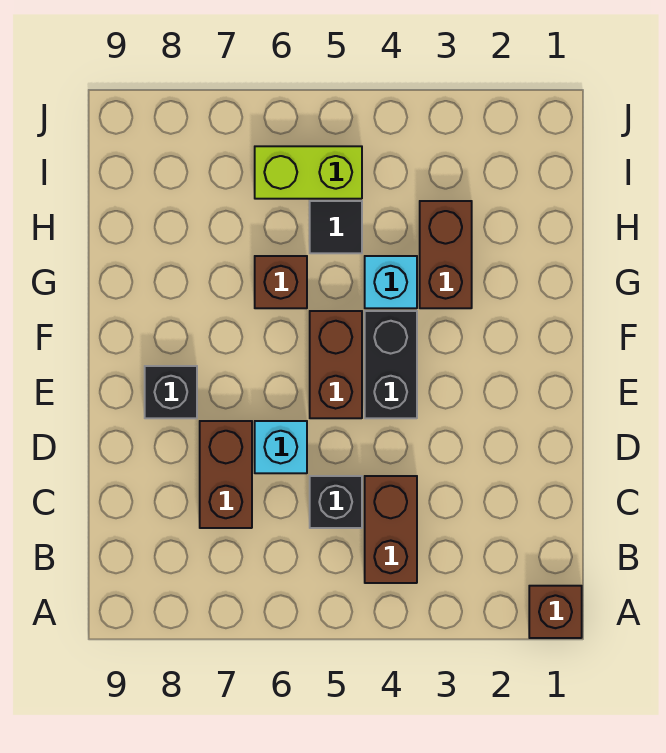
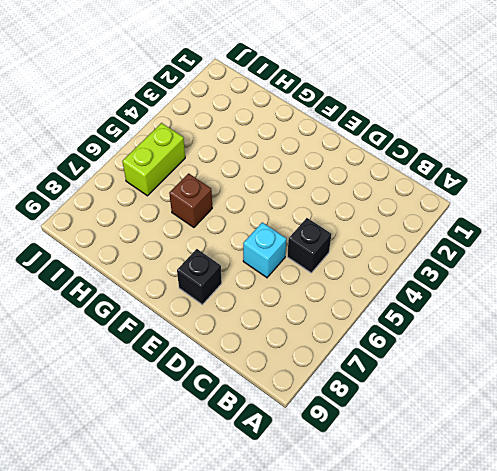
none -> brown 1x1 brick [529,586,582,638]
none -> brown 1x2 brick [365,476,417,583]
none -> brown 1x2 brick [200,421,252,528]

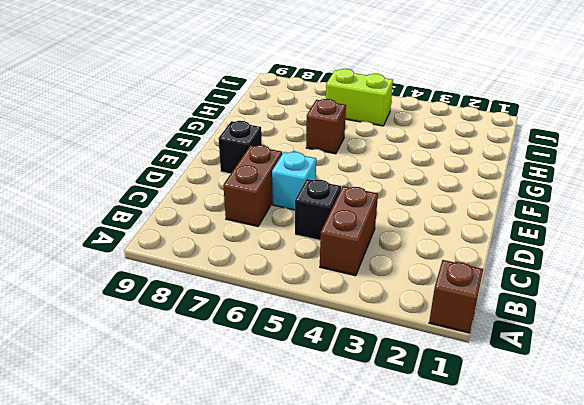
none -> black 1x2 brick [365,311,417,418]
none -> brown 1x2 brick [310,311,362,418]
none -> brown 1x2 brick [420,201,472,308]

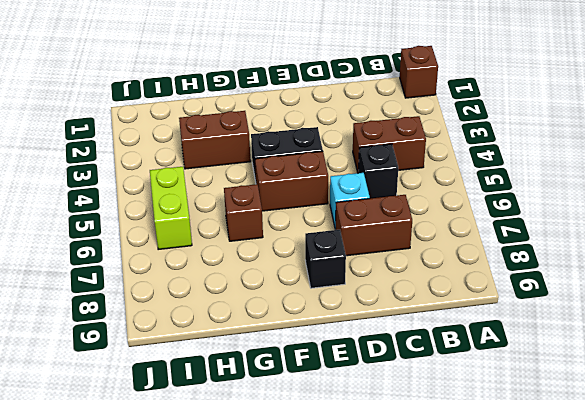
none -> cyan 1x1 brick [365,256,417,308]
none -> black 1x1 tile [310,201,362,253]

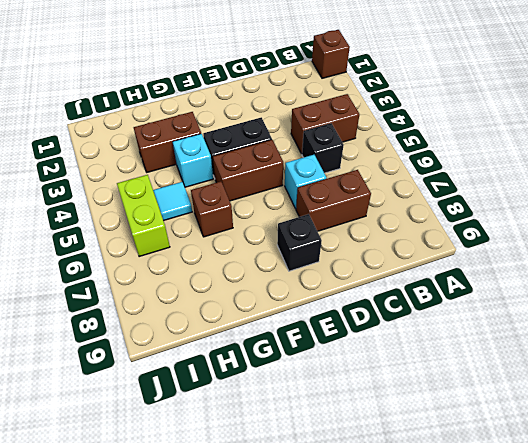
cyan 1x1 tile [153,182,192,221] -> black 1x1 tile [310,201,362,253]

